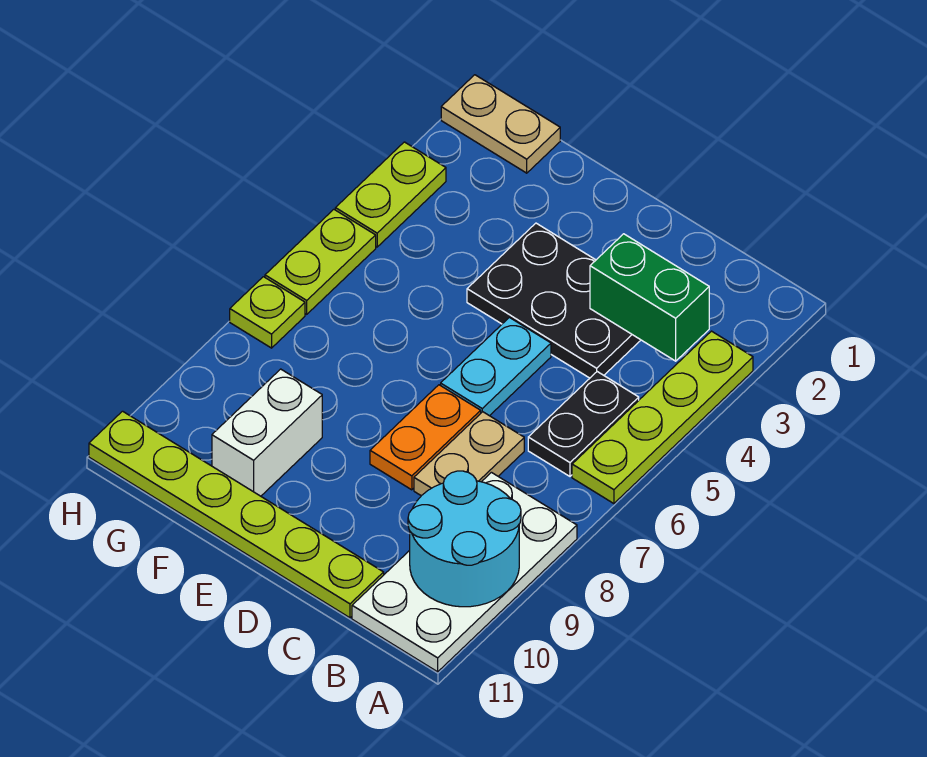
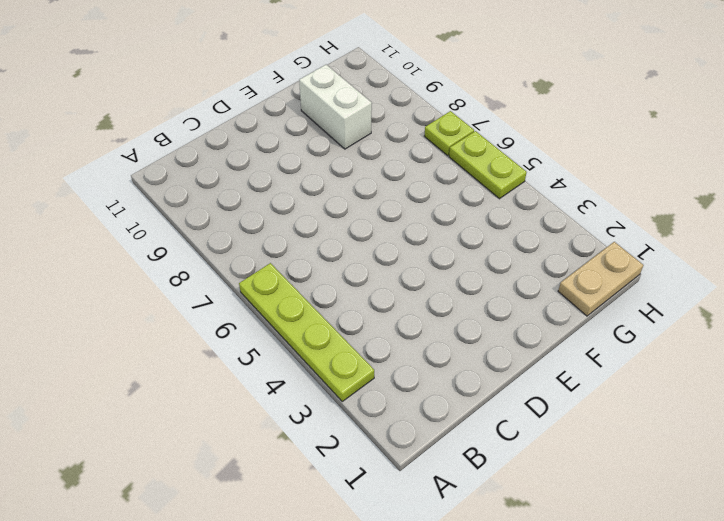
none -> white 2x4 plate [352,472,577,672]
none -> black 1x2 plate [528,372,639,476]
none -> black 2x3 plate [467,223,641,378]

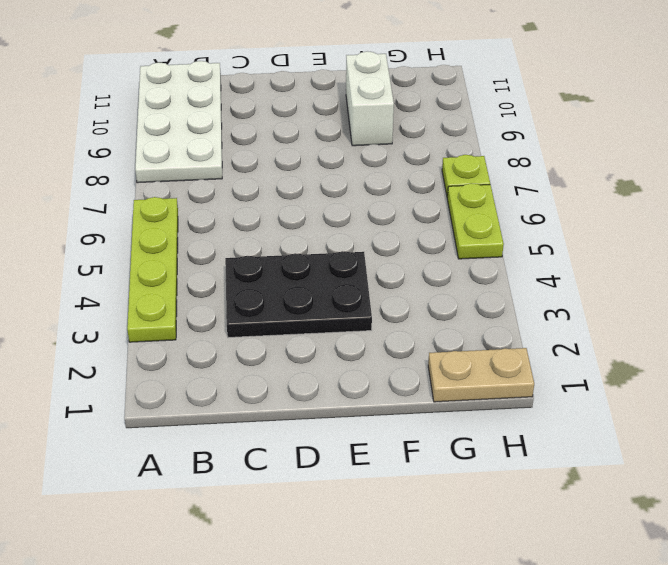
none -> black 1x2 plate [528,372,639,476]
none -> tan 1x2 plate [414,412,524,496]
none -> lime 1x6 plate [89,411,384,618]

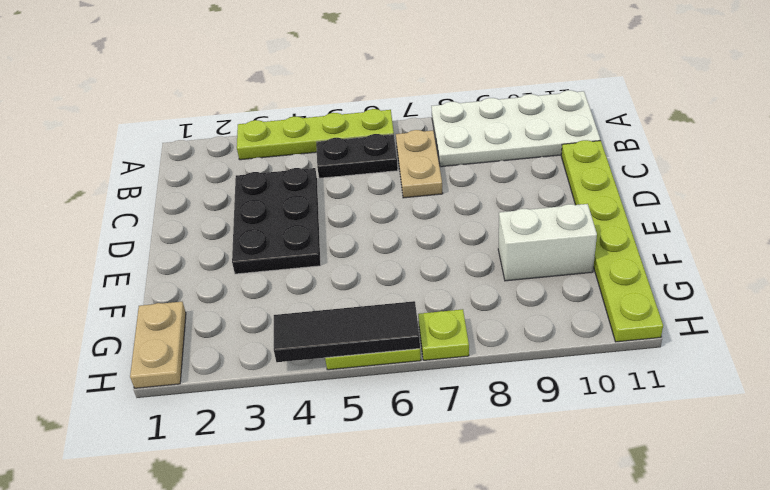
tan 1x2 plate [396,130,443,198] -> tan 1x2 plate turned to [414,412,524,496]
black 1x3 tile [274,301,420,362] -> none
none -> cyan 1x2 plate [441,317,551,416]
none -> orange 1x2 plate [370,385,481,490]
none -> lime 1x2 plate [335,142,446,247]

